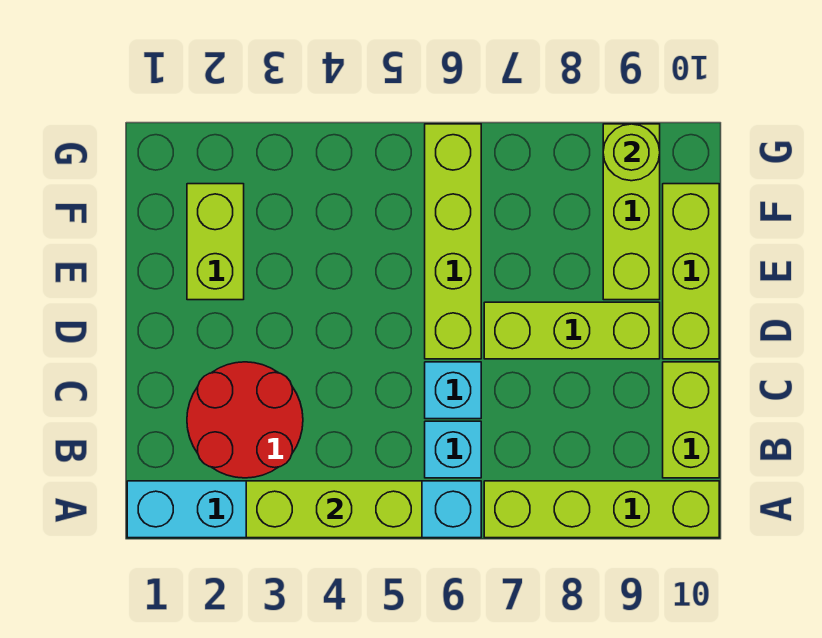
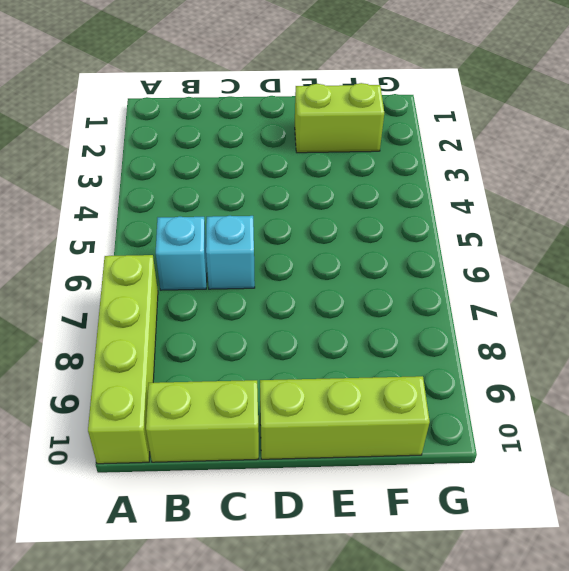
none -> cyan 1x6 brick [127,481,481,538]
none -> red 2x2 round brick [187,362,303,478]
none -> lime 1x4 brick [425,124,481,359]

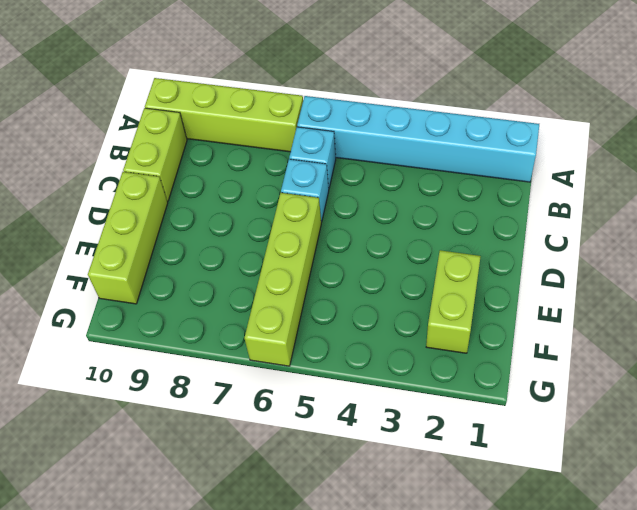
none -> red 2x2 round brick [187,362,303,478]
none -> lime 1x3 brick [484,302,660,359]
none -> lime 1x3 brick [603,124,660,300]

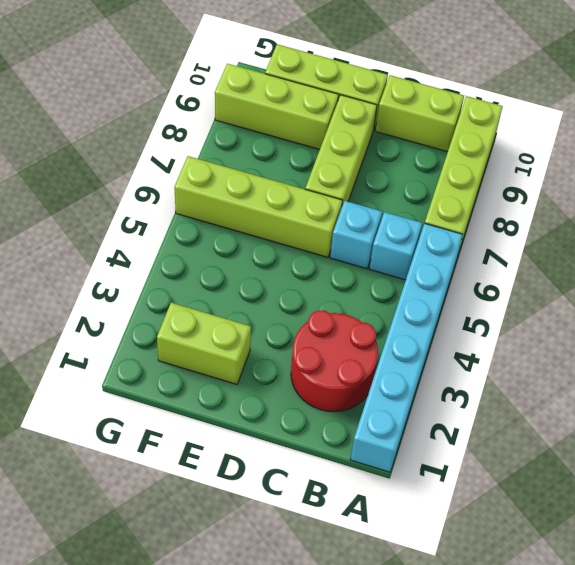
none -> lime 1x3 brick [246,481,422,538]
none -> lime 1x1 round brick [603,124,660,181]

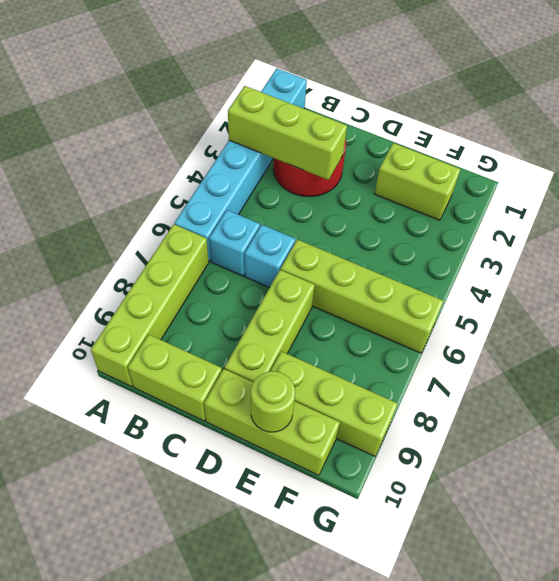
lime 1x3 brick [228,86,347,180] -> lime 1x3 brick turned to [246,481,422,538]
lime 1x1 round brick [251,371,295,432] -> lime 1x1 round brick moved to [603,124,660,181]

